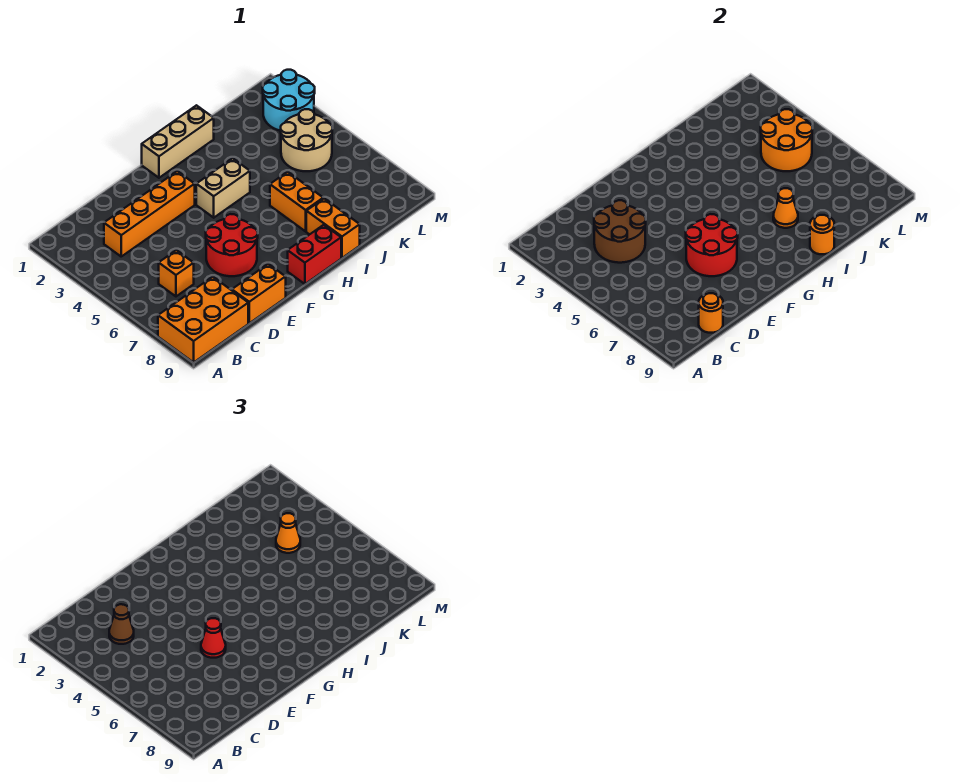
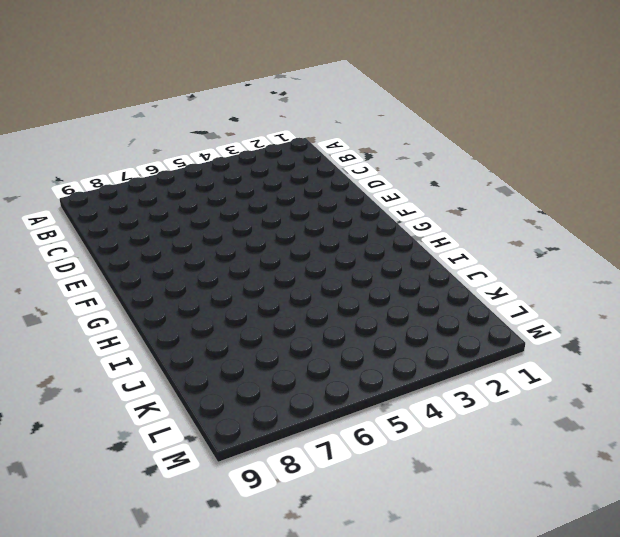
none -> orange 2x3 brick [158,277,248,362]
none -> orange 1x4 brick [104,171,195,256]
none -> orange 1x1 brick [159,250,194,296]

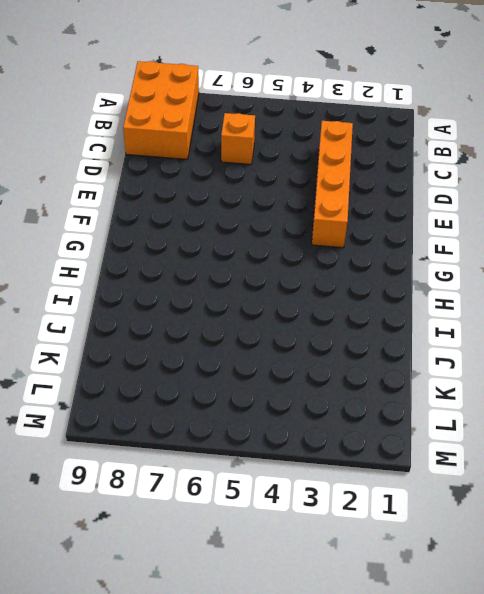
none -> orange 1x2 brick [232,264,286,323]
none -> red 2x2 round brick [206,214,258,276]
none -> tan 1x3 brick [142,105,214,178]

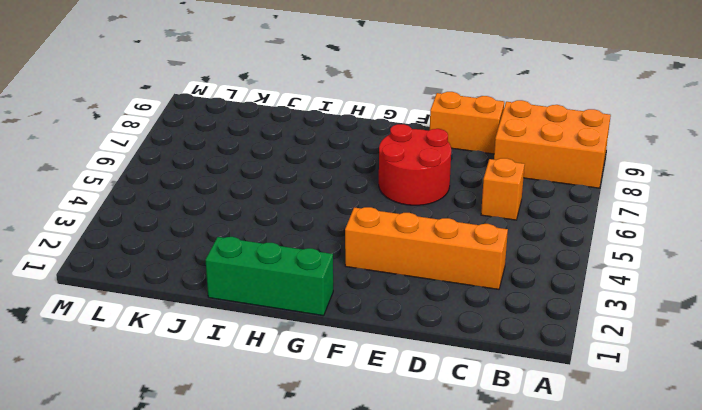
green 1x3 brick [206,237,333,316] -> tan 1x3 brick [142,105,214,178]
none -> tan 1x2 brick [196,158,250,218]
none -> red 1x2 brick [288,225,341,284]
none -> orange 1x2 brick [270,172,323,231]

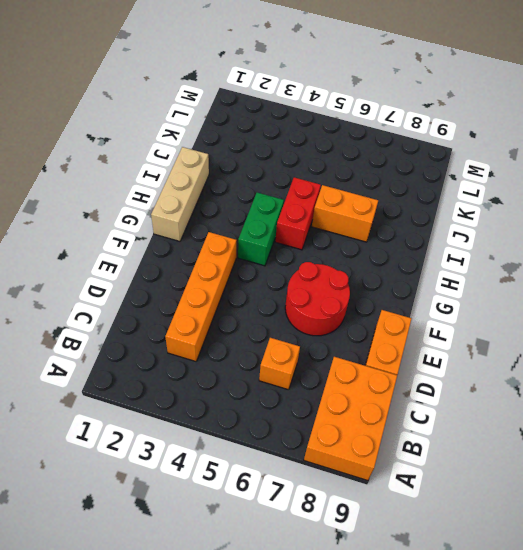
green 1x2 brick [238,193,284,266] -> tan 1x2 brick [196,158,250,218]
red 1x2 brick [275,177,321,250] -> red 1x2 brick moved to [288,225,341,284]
none -> orange 1x2 brick [306,199,360,258]
none -> tan 2x2 round brick [281,109,332,171]
none -> cyan 2x2 round brick [263,70,315,131]

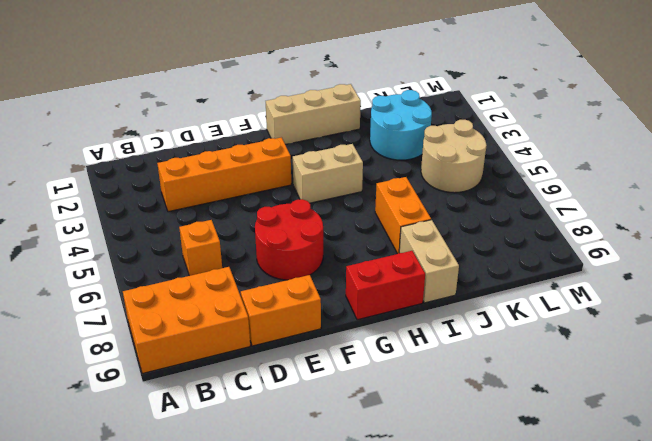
tan 1x2 brick [399,220,459,303] -> orange 1x2 brick [306,199,360,258]
cyan 2x2 round brick [370,90,432,160] -> cyan 2x2 round brick moved to [263,70,315,131]
none -> brown 2x2 round brick [594,200,646,263]
none -> orange 1x1 round brick [699,293,723,333]
none -> red 2x2 round brick [686,214,738,276]

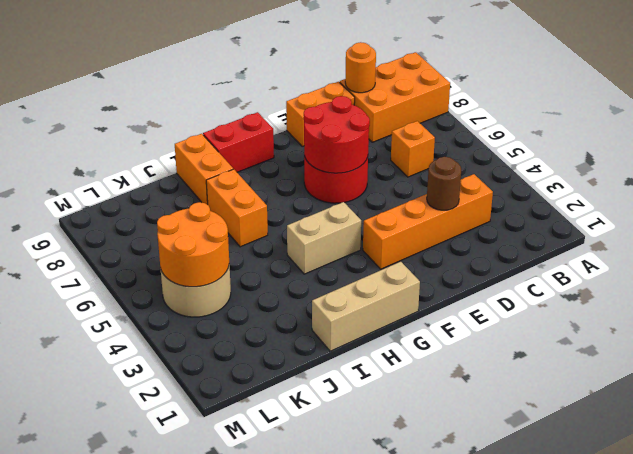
brown 1x1 round brick [427,157,461,210] -> brown 2x2 round brick [594,200,646,263]
none -> cyan 2x2 round brick [263,70,315,131]
none -> orange 1x1 cone [773,188,798,228]
none -> orange 1x1 round brick [810,215,834,254]

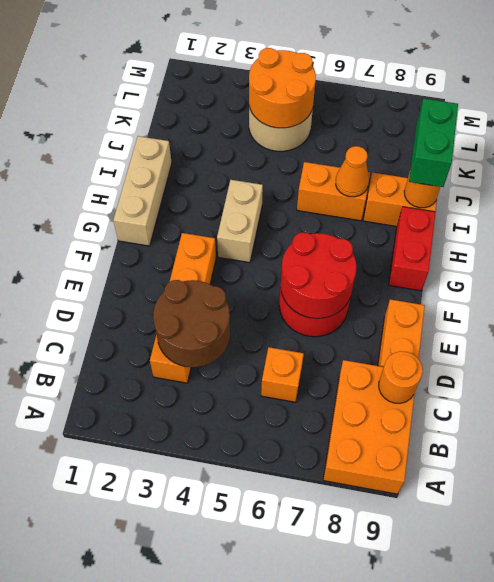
green 1x2 brick [409,99,458,187] -> none
none -> cyan 2x2 round brick [263,70,315,131]
none -> brown 1x1 cone [109,604,134,644]
none -> red 1x1 cone [201,618,226,658]

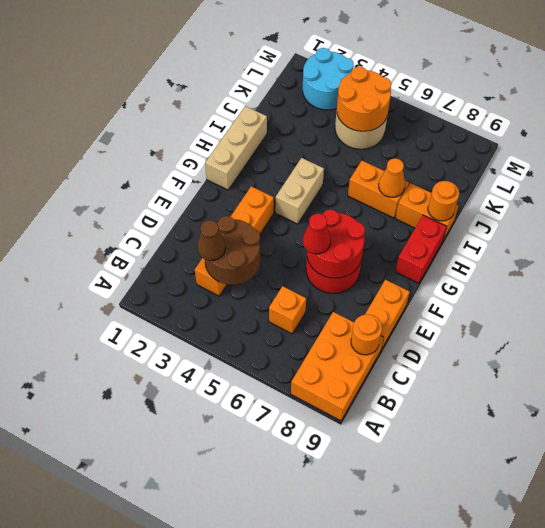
none -> orange 1x1 cone [276,513,300,553]

